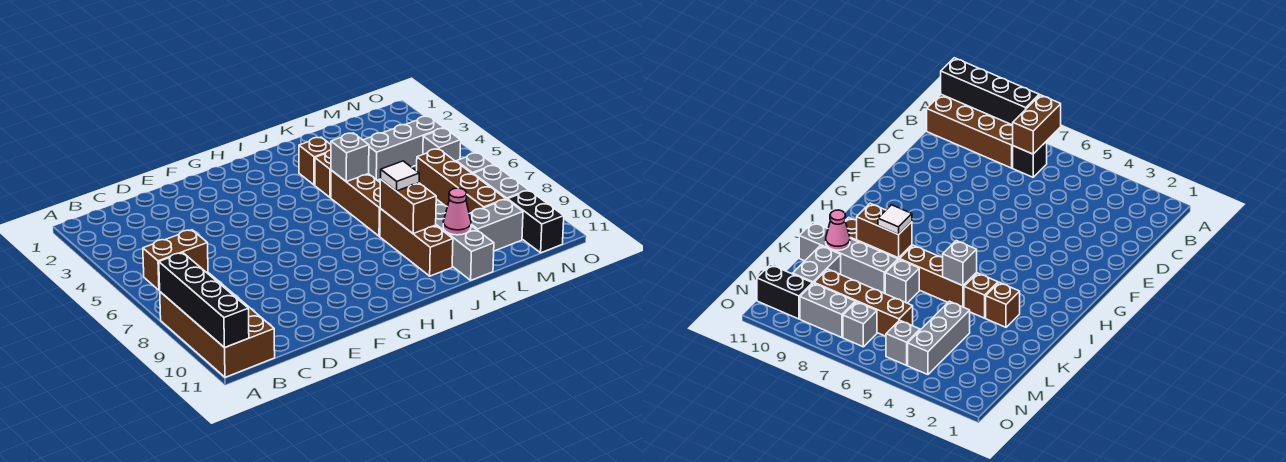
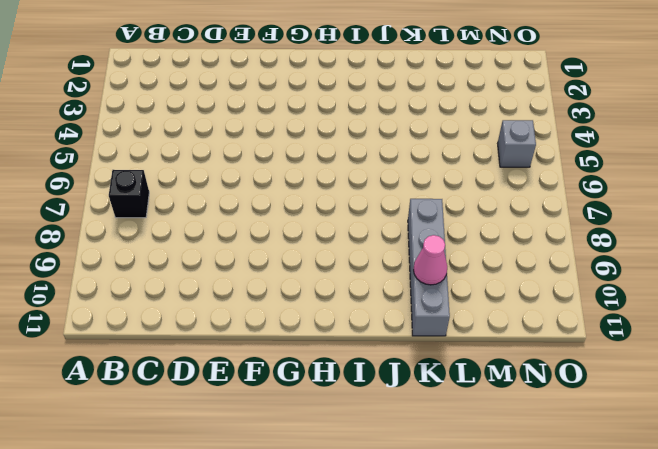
none -> brown 2x4 brick [160,273,275,377]
none -> brown 1x1 brick [299,137,331,185]
none -> brown 1x1 brick [315,150,331,198]

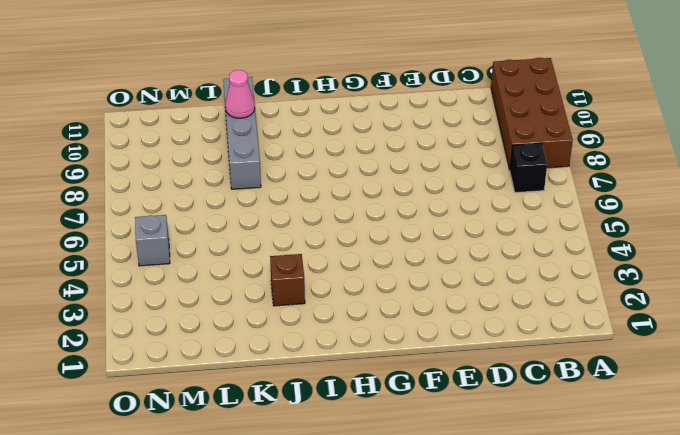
none -> brown 1x1 brick [315,150,331,198]
none -> brown 1x3 brick [331,170,380,236]
none -> brown 1x3 brick [380,209,453,276]

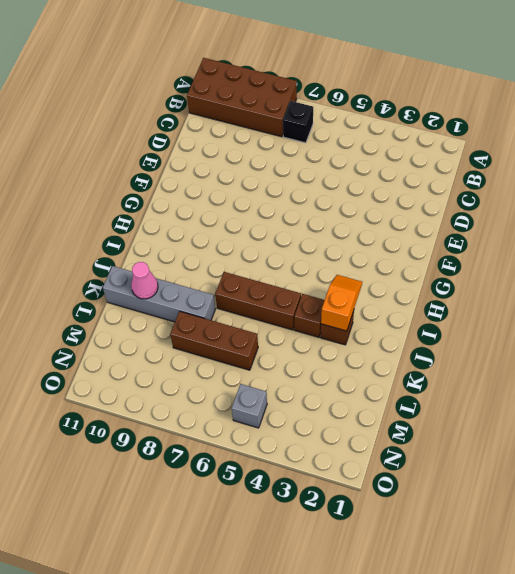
orange 1x2 slope [321,275,362,331] -> none
brown 1x3 brick [170,311,258,370] -> brown 1x3 brick moved to [380,209,453,276]
none -> grey 1x1 brick [885,259,919,303]
none -> grey 1x3 brick [363,116,444,180]
none -> grey 1x2 brick [469,199,523,251]

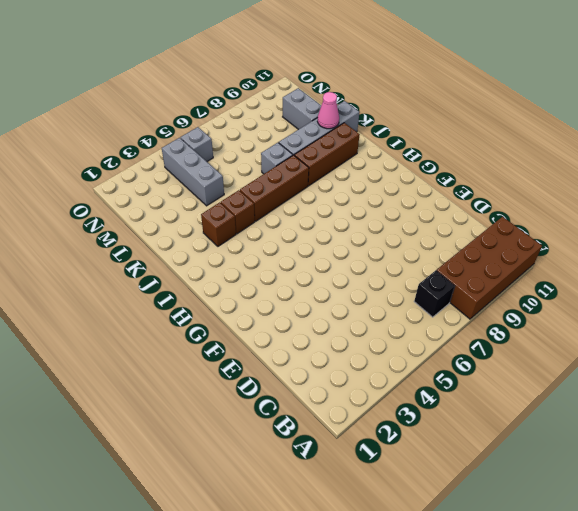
none -> brown 1x4 brick [417,149,506,213]
none -> grey 1x1 brick [456,153,494,174]
none -> grey 1x2 brick [473,165,529,200]

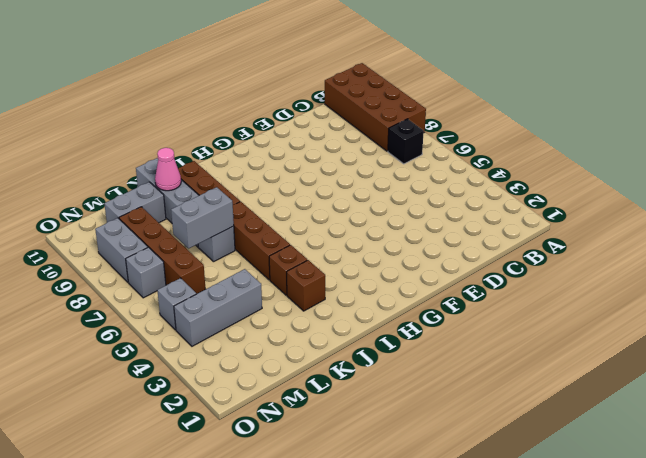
grey 1x2 brick [171,187,234,248] -> none
none -> black 1x2 brick [508,190,564,253]
none -> brown 1x2 brick [143,230,208,290]
none -> black 1x4 brick [159,253,249,348]

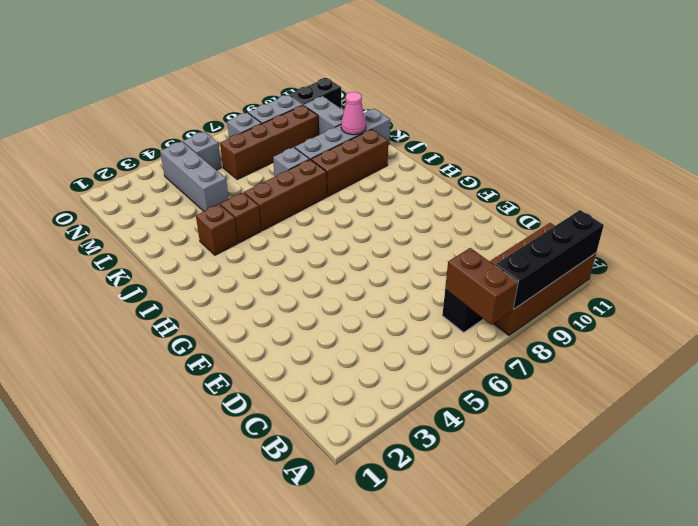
none -> grey 1x1 brick [331,133,369,182]
none -> brown 1x2 brick [380,180,436,234]
none -> white 1x1 tile [381,161,419,191]

